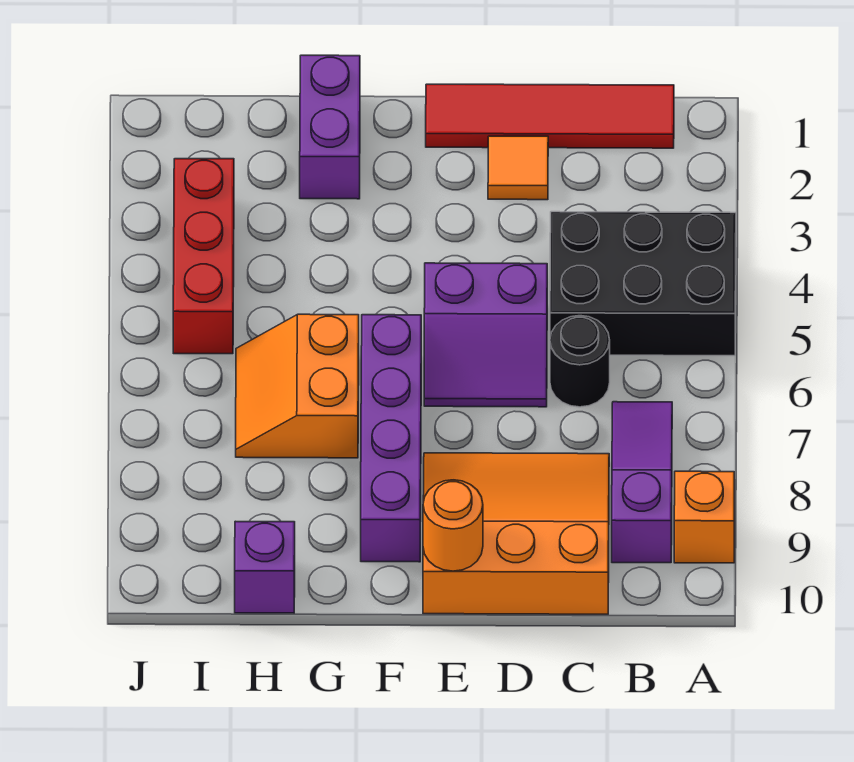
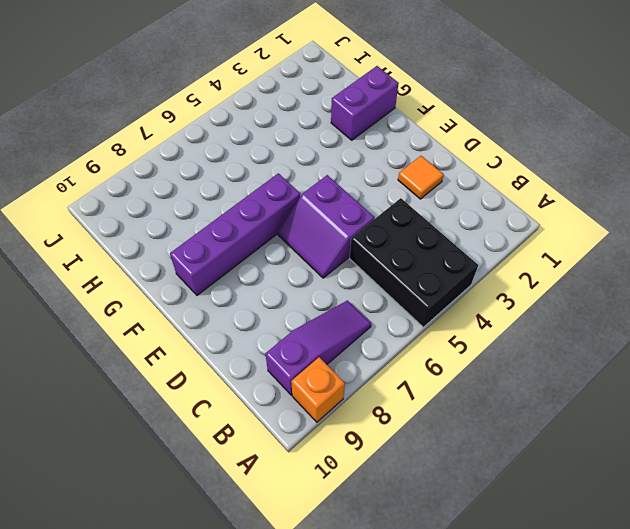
none -> red 1x4 tile [426,84,674,148]
none -> black 1x1 round brick [550,316,610,407]
none -> orange 3x3 slope [423,453,609,614]

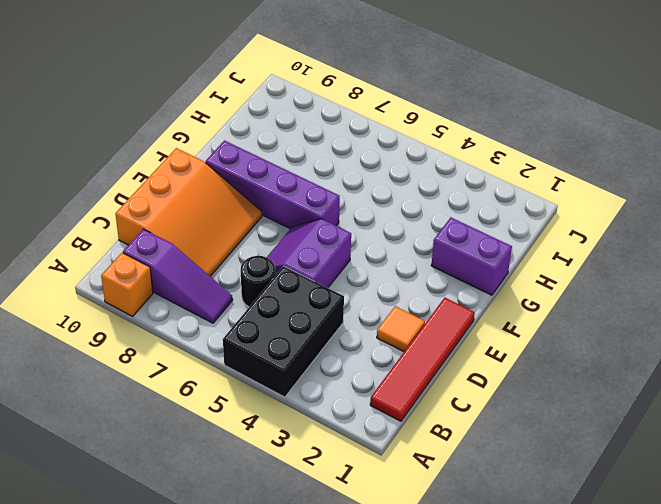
none -> orange 2x2 slope [236,314,359,458]
none -> purple 1x1 brick [235,521,295,613]
none -> red 1x3 brick [173,159,234,354]

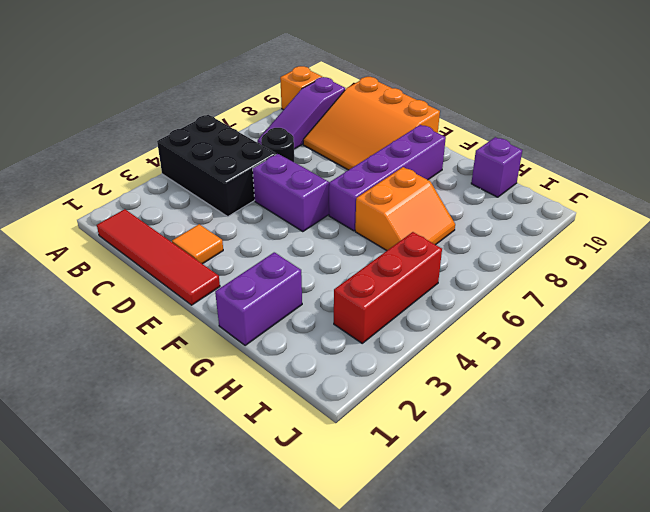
none -> orange 1x1 round brick [423,480,483,571]

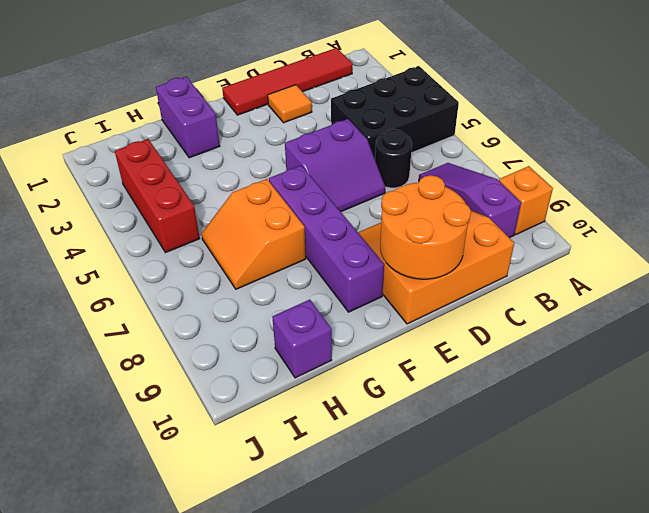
orange 2x2 round brick [380,175,471,279] -> orange 1x1 round brick [423,480,483,571]

